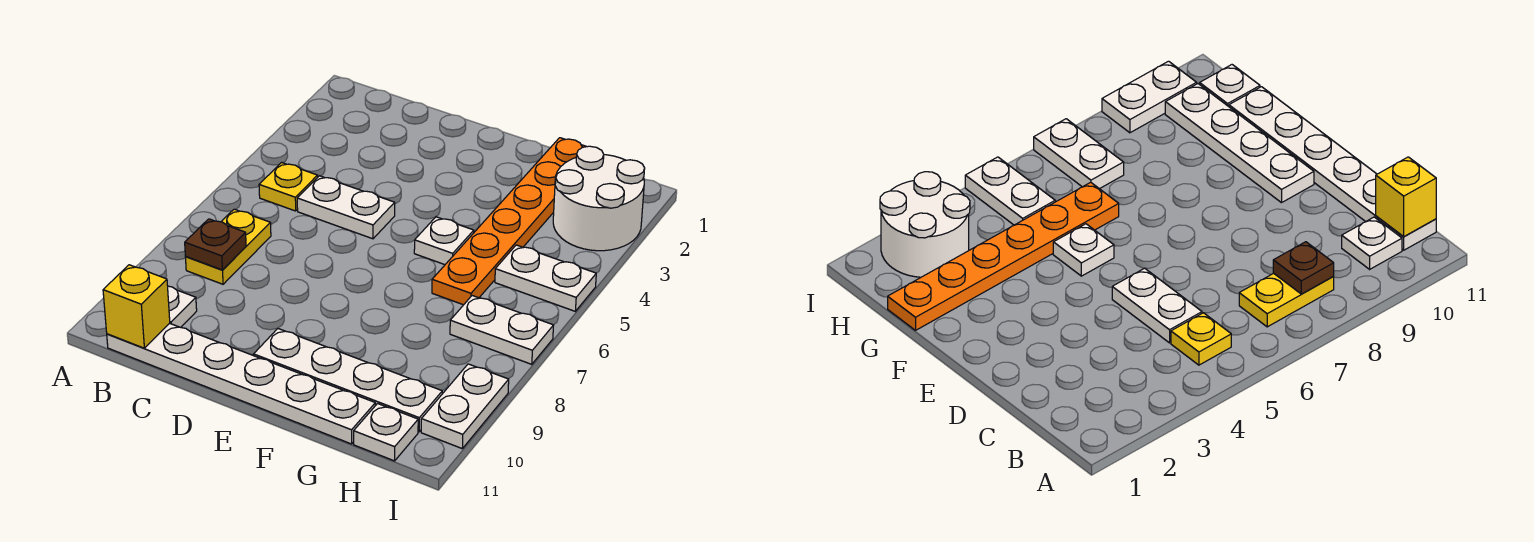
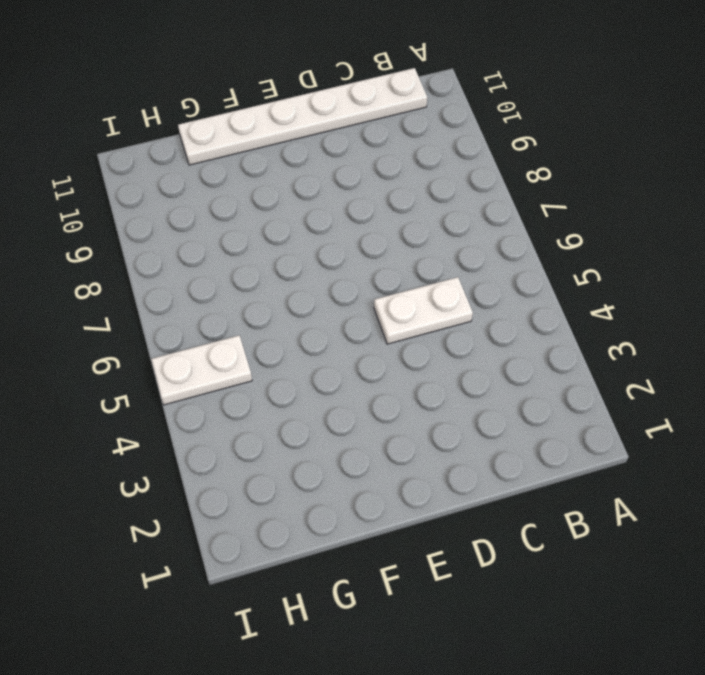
none -> yellow 1x1 plate [259,163,318,211]
none -> yellow 1x2 plate [186,209,271,284]
none -> white 1x1 plate [168,286,197,327]

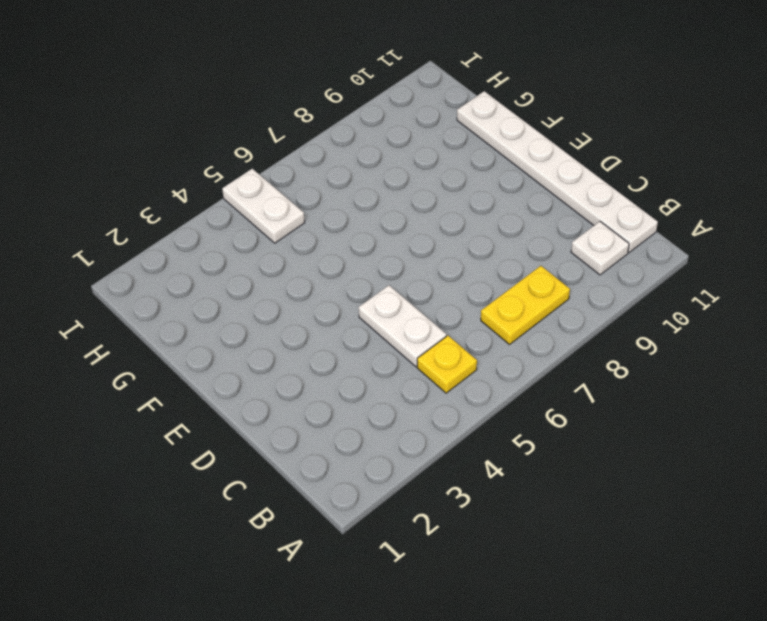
none -> white 1x4 plate [254,329,442,432]
none -> white 1x1 plate [414,217,474,265]
none -> orange 1x6 plate [432,138,586,305]

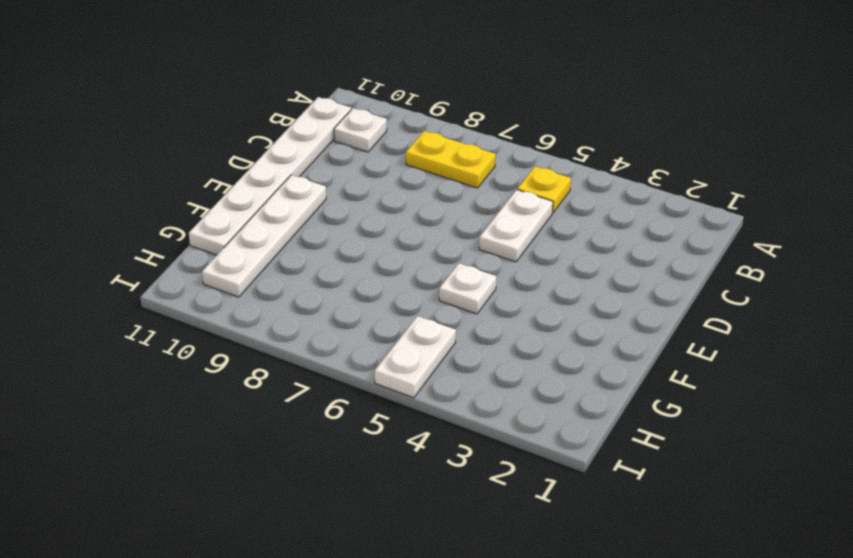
none -> orange 1x6 plate [432,138,586,305]
none -> white 2x2 round brick [553,146,645,251]
none -> white 1x2 plate [450,296,554,364]

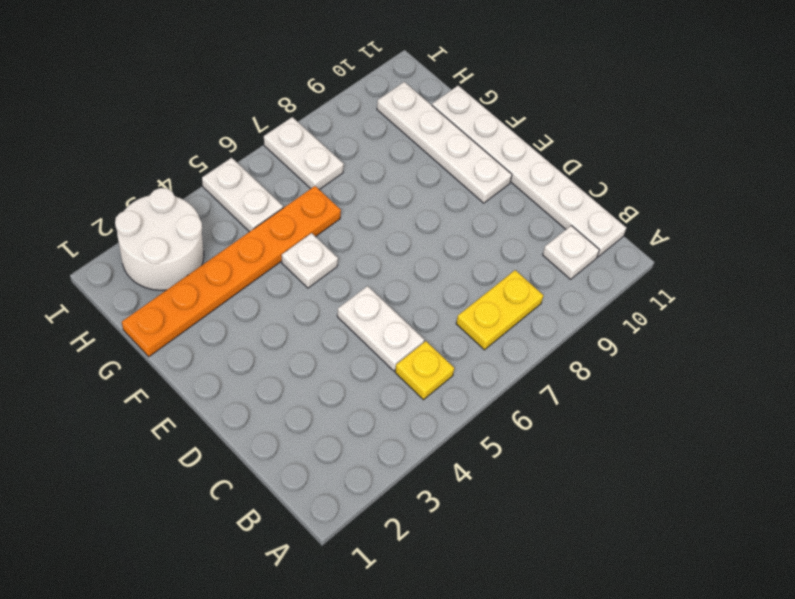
none -> white 1x1 plate [354,404,418,461]
none -> white 1x2 plate [421,364,509,448]
none -> brown 1x1 plate [185,219,246,270]

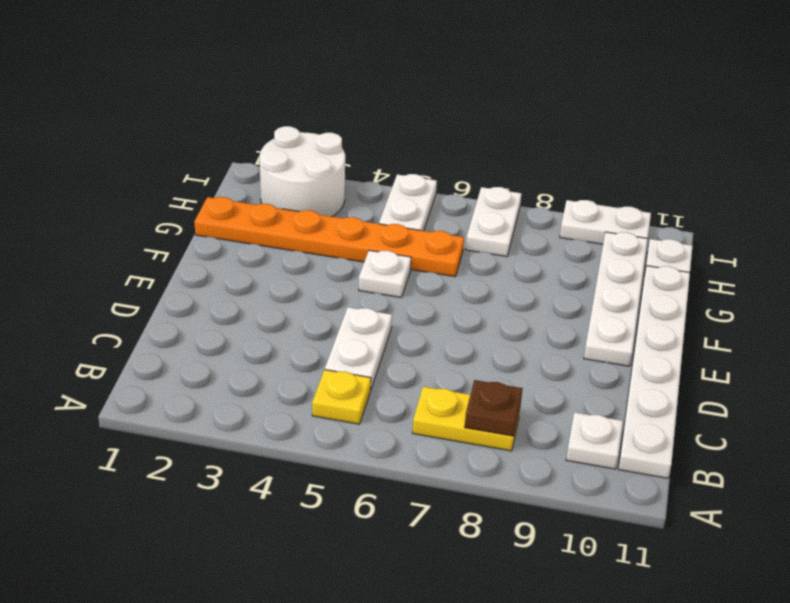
none -> yellow 1x1 brick [103,265,170,348]

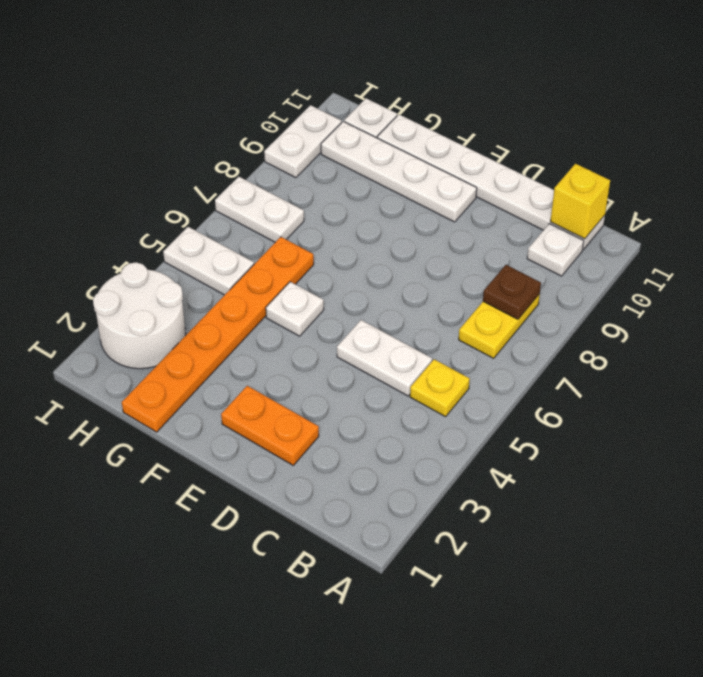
orange 1x2 plate [221,386,319,465] -> none

